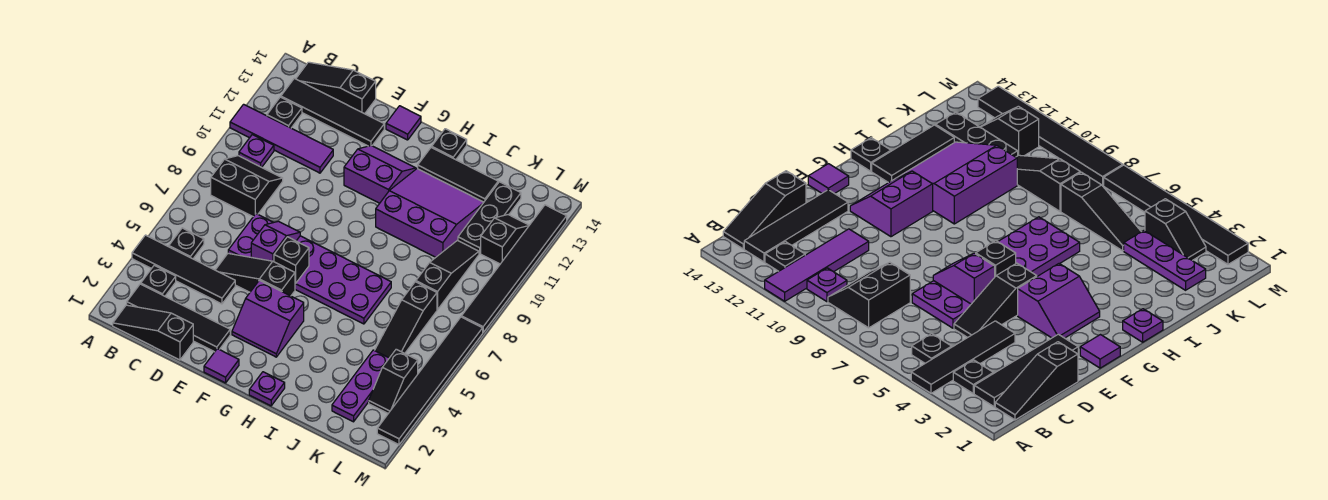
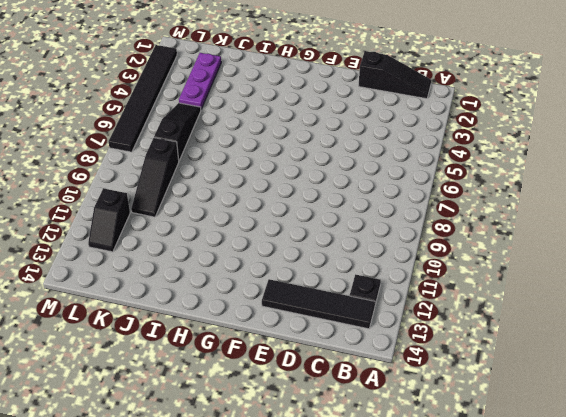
none -> black 1x4 tile [132,235,235,304]
none -> purple 1x4 tile [230,104,333,173]
none -> black 1x4 tile [127,284,230,352]
none -> black 1x1 plate [141,265,176,296]

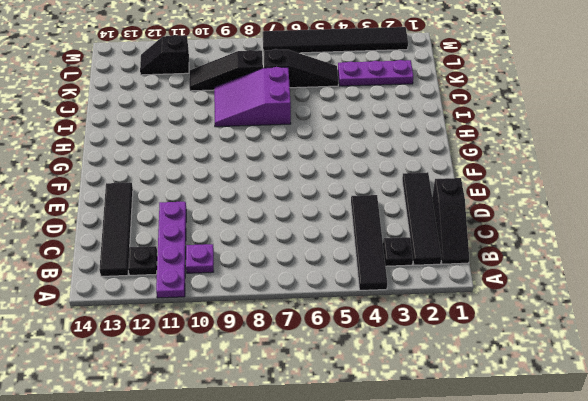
purple 1x4 plate [156,202,186,298] -> purple 1x4 tile [230,104,333,173]
purple 2x3 slope [214,67,291,127] -> purple 2x6 plate [228,214,391,324]
none -> black 1x1 plate [169,228,204,259]
none -> black 2x2 slope [211,156,283,216]
none -> black 1x3 slope [296,62,376,114]
none -> black 1x3 slope [216,253,295,296]

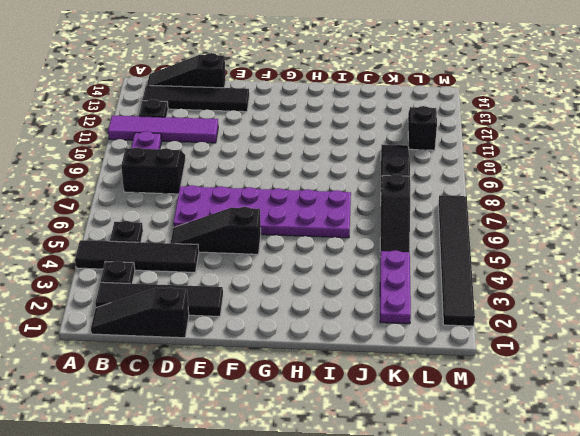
none -> purple 1x1 tile [204,349,239,383]
none -> purple 2x2 slope [232,280,304,357]
none -> purple 2x2 slope [344,146,416,203]
none -> purple 1x1 tile [386,106,421,140]

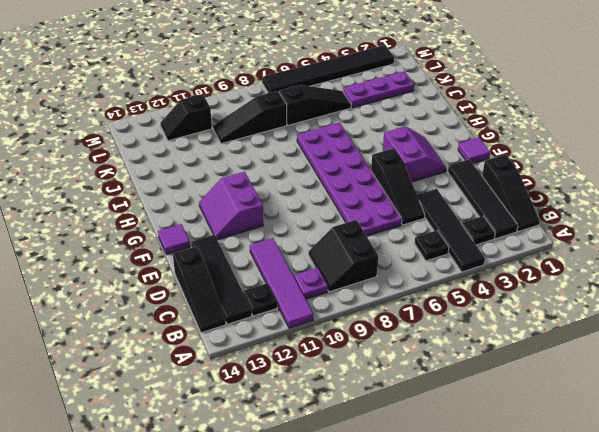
none -> purple 1x1 plate [249,372,285,406]
none -> purple 3x3 slope [376,169,484,257]
none -> black 1x3 tile [418,147,498,202]
none -> black 1x1 plate [432,129,467,160]

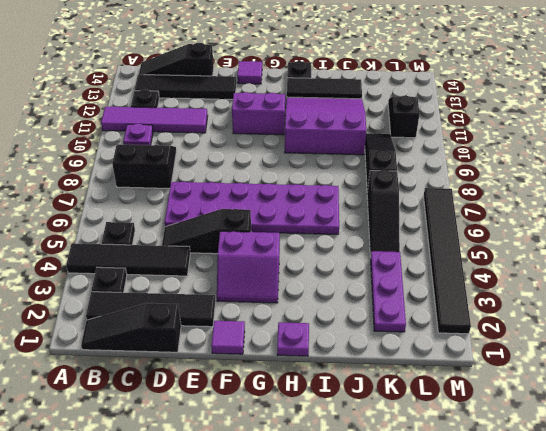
none -> black 1x3 plate [458,182,521,254]
none -> black 1x2 slope [369,349,418,413]
none -> black 1x6 tile [462,205,567,332]
none -> purple 1x2 slope [251,221,300,262]

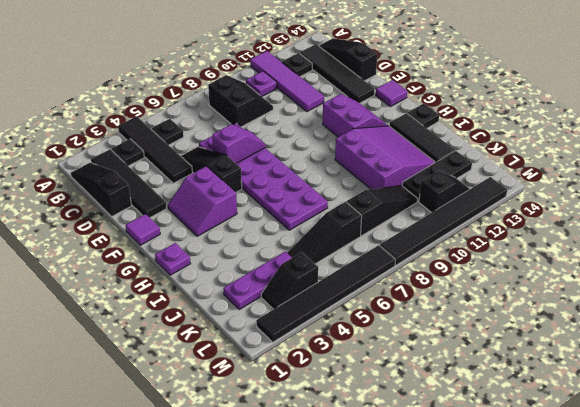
none -> black 1x1 brick [274,237,309,284]

